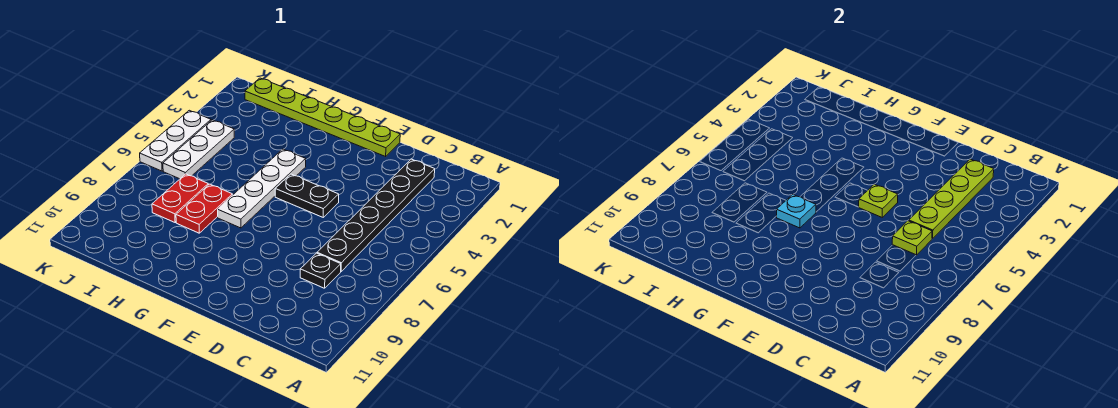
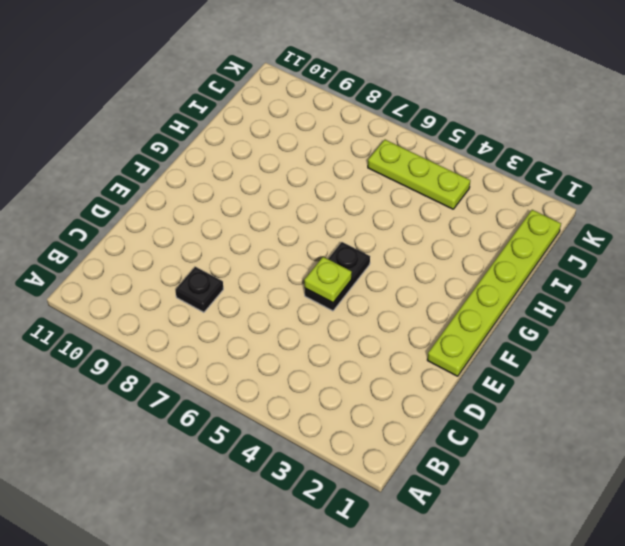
lime 1x3 plate [368,140,470,209] -> white 1x3 plate [163,120,234,179]
none -> black 1x6 plate [317,159,435,271]
none -> white 1x4 plate [218,149,306,228]
none -> red 1x2 plate [176,184,232,233]

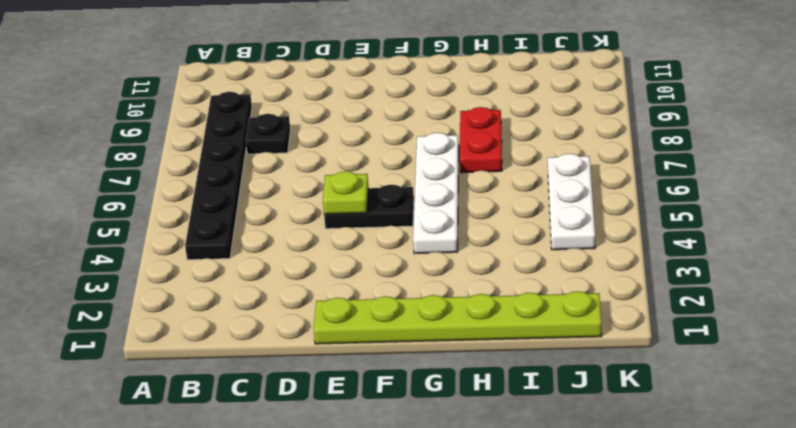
black 1x6 plate [185,92,252,260] -> black 1x6 plate moved to [317,159,435,271]
none -> red 1x2 plate [152,174,208,222]
none -> white 1x3 plate [140,110,211,171]
none -> lime 1x4 plate [909,159,994,239]

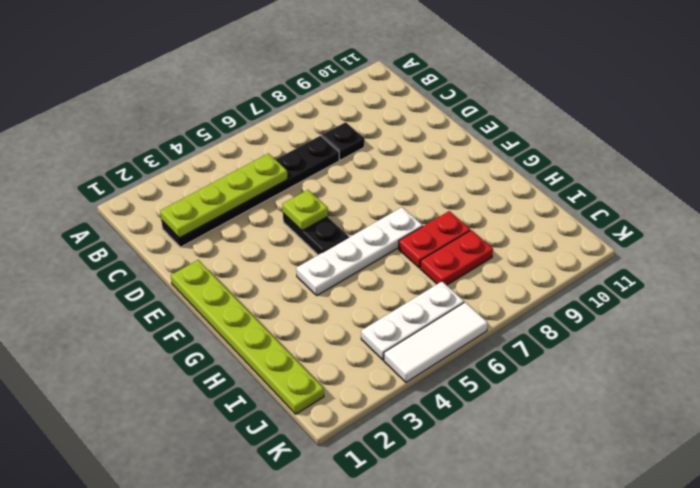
white 1x3 tile [384,302,488,382] -> white 1x3 plate [140,110,211,171]
none -> lime 1x1 plate [892,221,932,255]
none -> cyan 1x1 plate [777,194,816,228]

